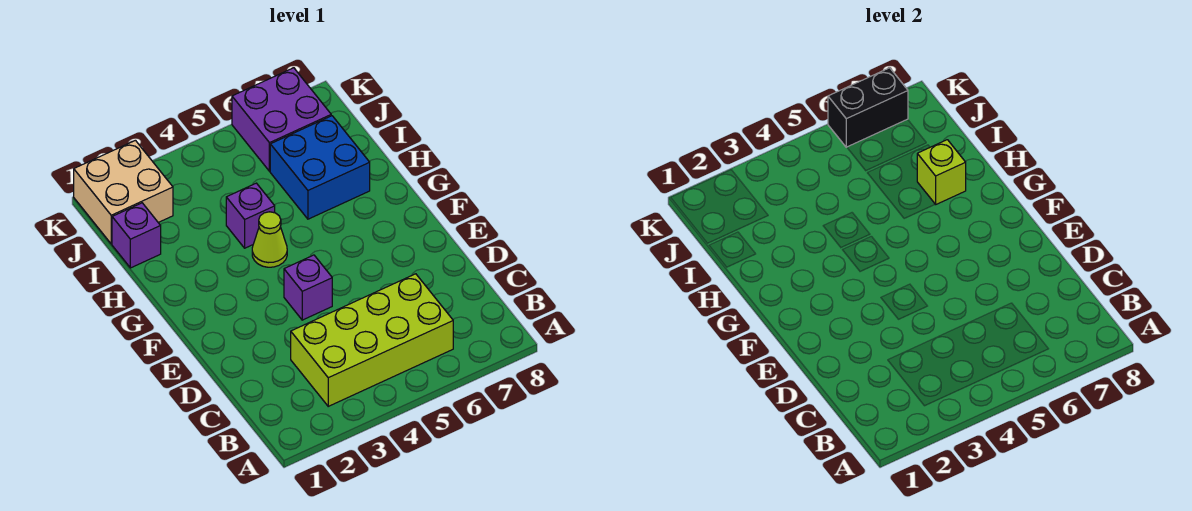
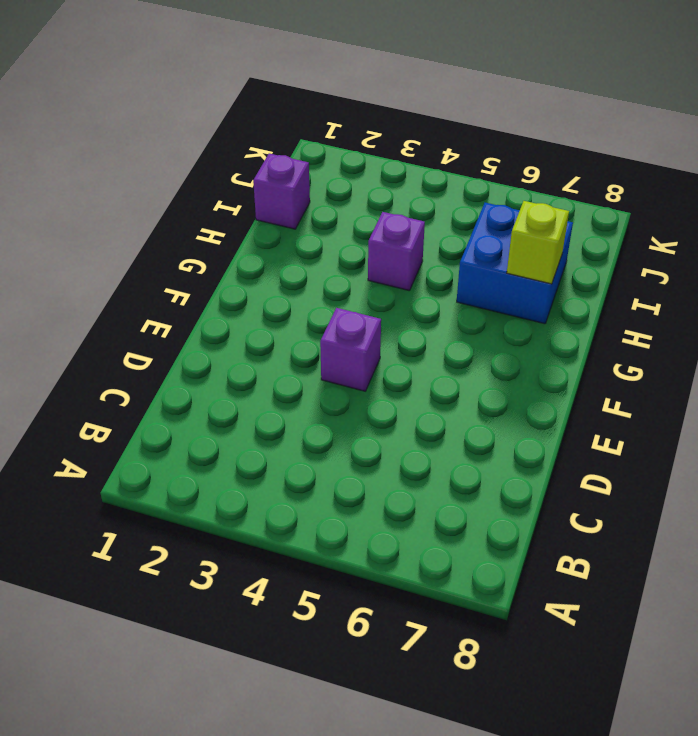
none -> lime 2x4 brick [291,274,453,406]
none -> lime 1x1 cone [252,212,287,267]

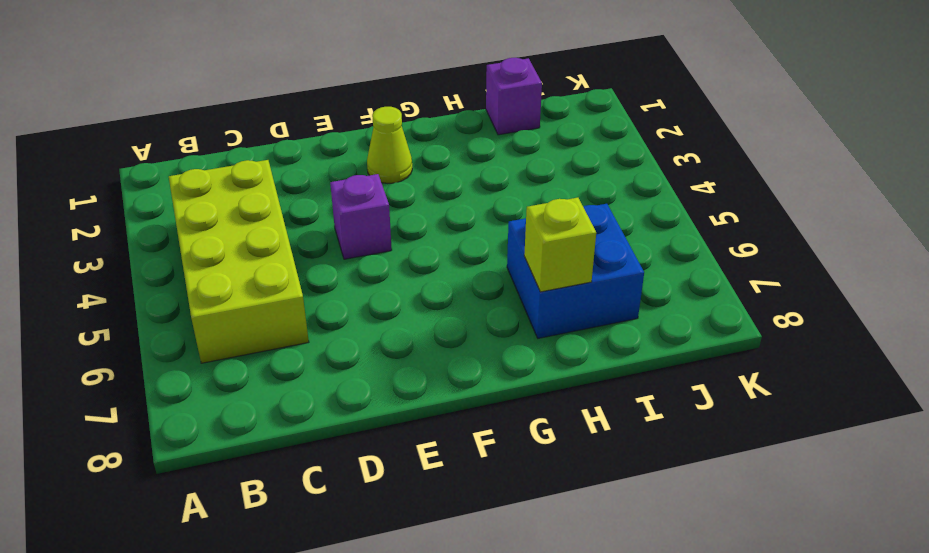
lime 1x1 cone [367,107,412,183] -> lime 1x1 cone moved to [252,212,287,267]
none -> purple 1x1 brick [226,183,275,248]
none -> tan 2x2 brick [74,140,173,244]

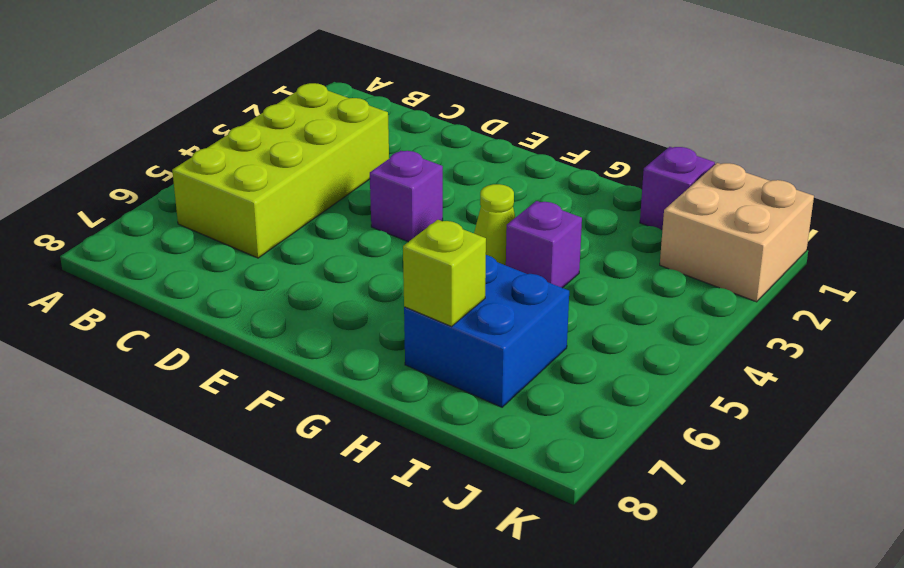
none -> purple 2x2 brick [232,68,331,171]
none -> black 1x2 brick [828,68,908,147]

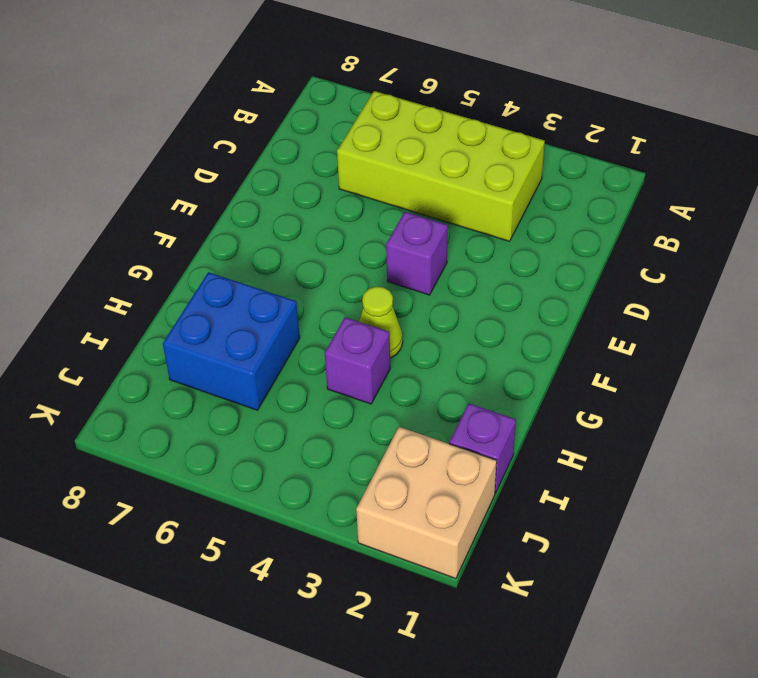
none -> purple 2x2 brick [232,68,331,171]
none -> lime 1x1 brick [917,140,966,204]

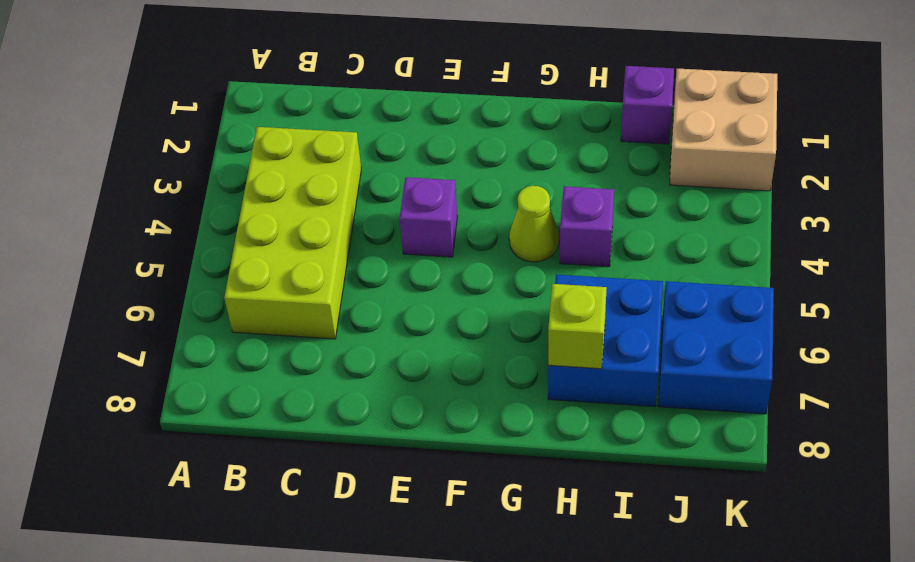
blue 2x2 brick [658,281,774,414] -> purple 2x2 brick [232,68,331,171]
none -> black 1x2 brick [828,68,908,147]

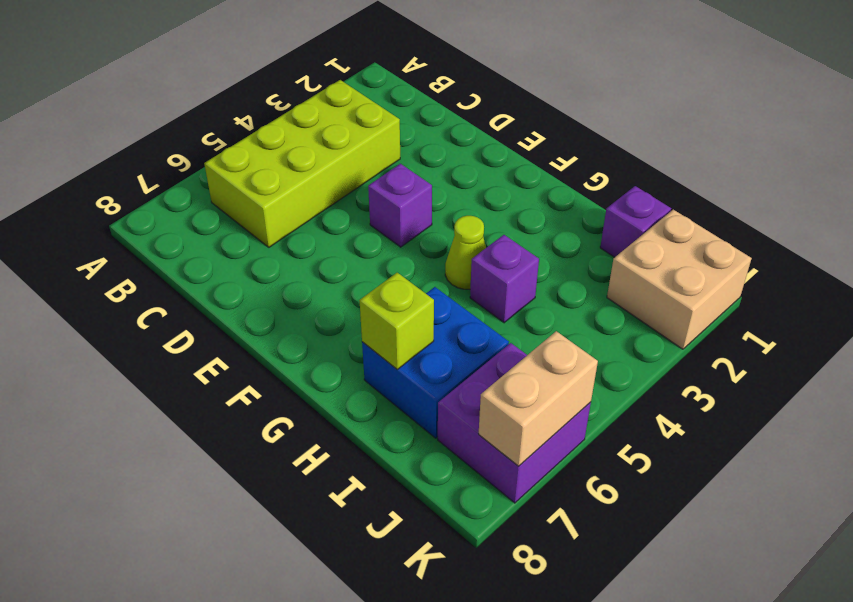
tan 1x2 brick [479,331,598,466] -> black 1x2 brick [828,68,908,147]

